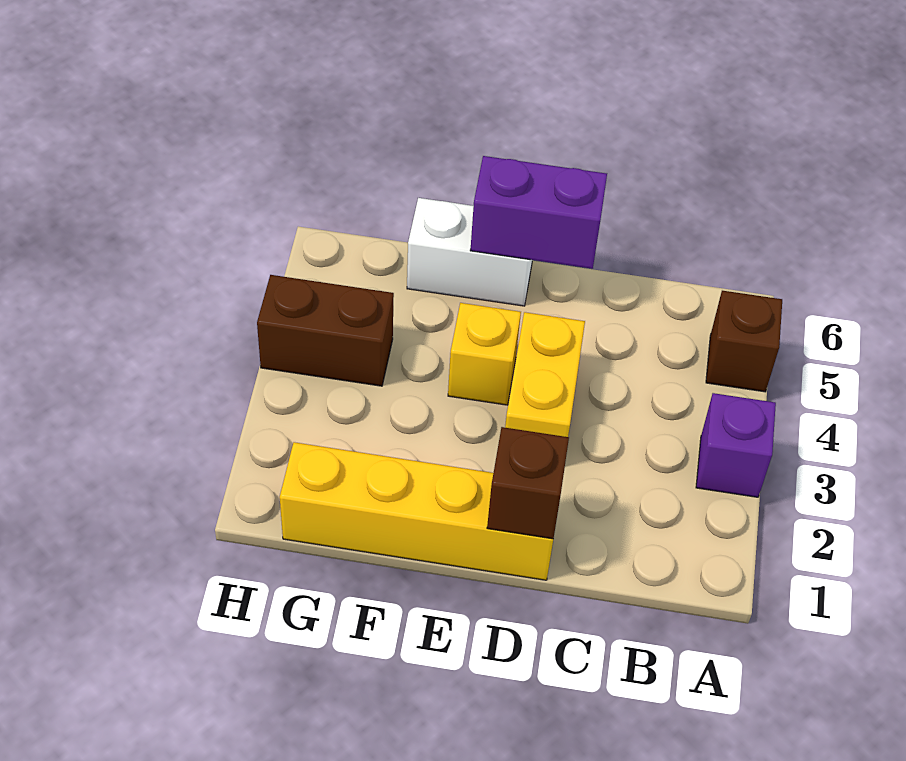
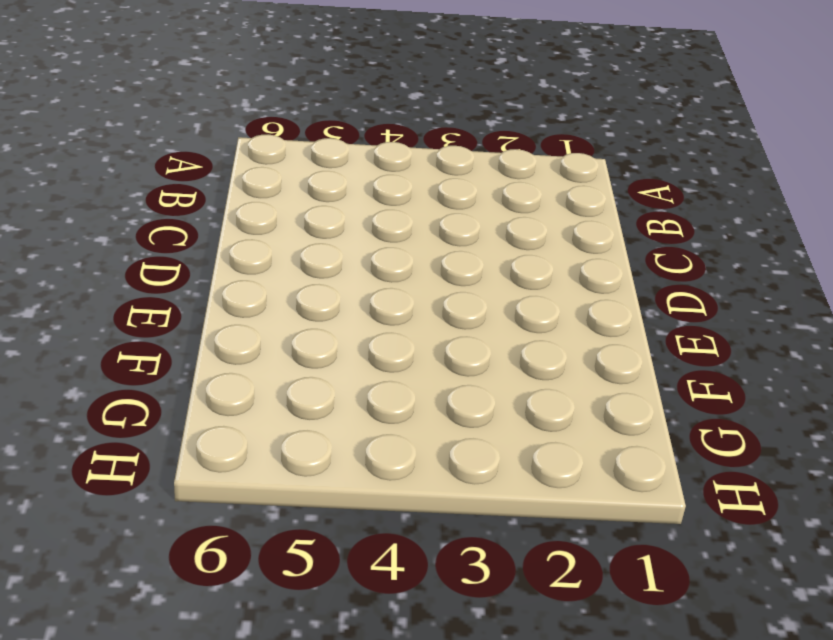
none -> purple 1x1 brick [696,393,776,497]
none -> brown 1x1 brick [706,291,782,392]

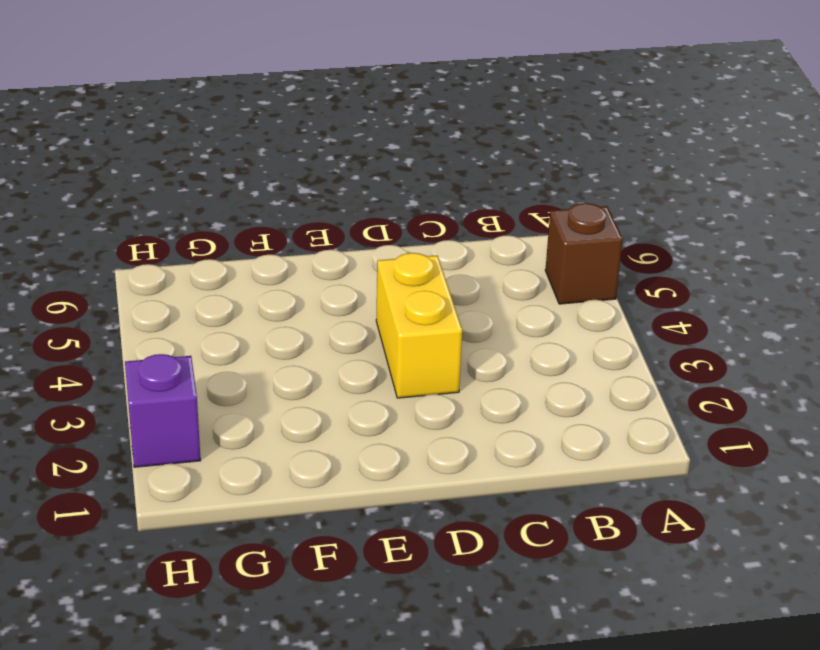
purple 1x1 brick [125,354,201,467] -> purple 1x1 brick moved to [696,393,776,497]
none -> yellow 1x4 brick [280,442,553,580]
none -> yellow 1x1 brick [448,303,521,405]

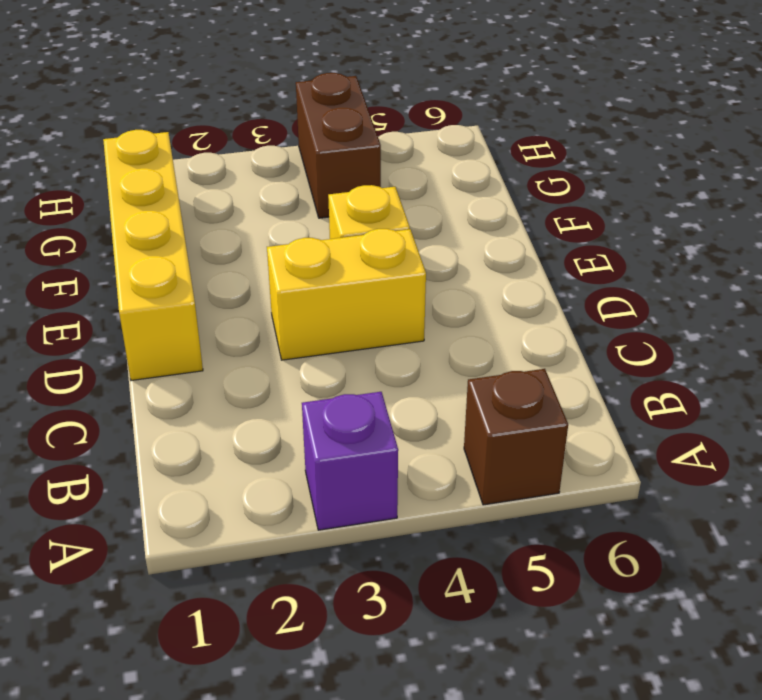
none -> white 1x2 brick [407,198,532,306]
none -> brown 1x1 brick [487,427,569,539]

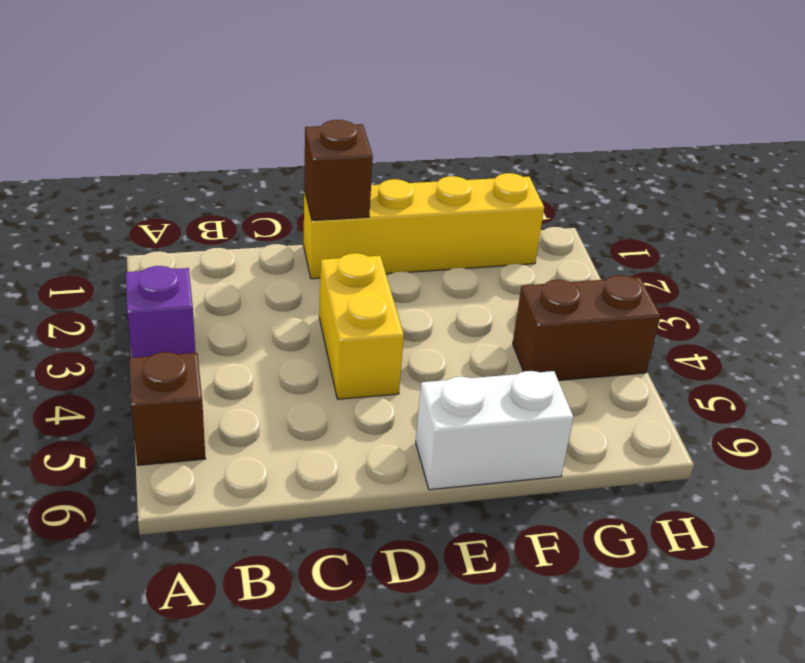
none -> yellow 1x1 brick [448,303,521,405]
none -> purple 1x2 brick [470,156,607,269]

